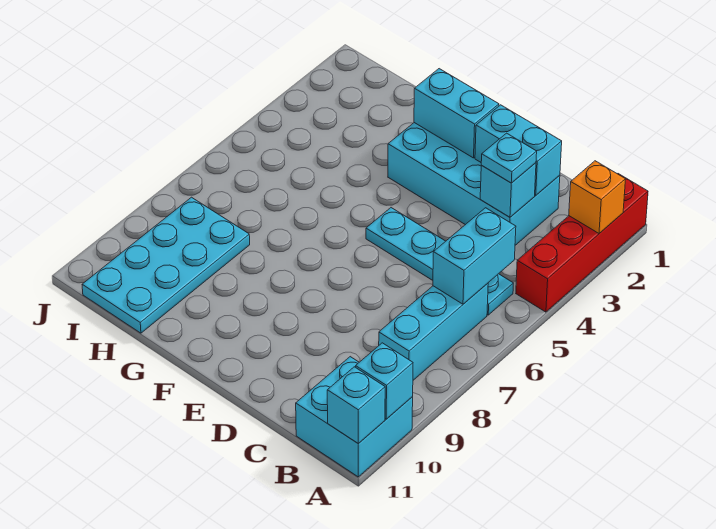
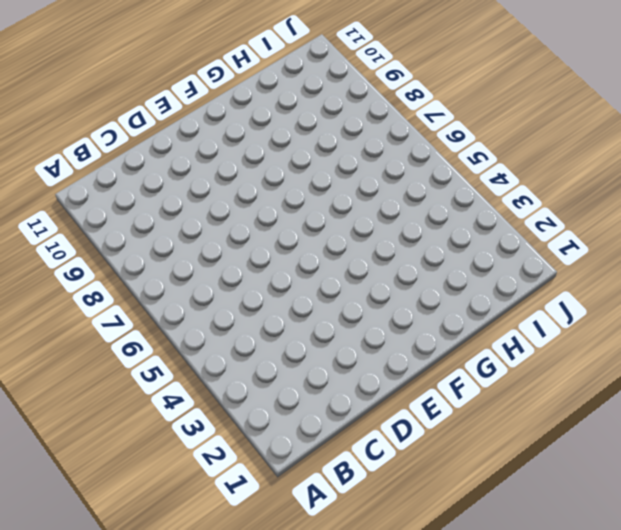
none -> red 1x4 brick [516,174,648,312]
none -> cyan 2x2 brick [296,357,413,477]
none -> cyan 1x4 plate [366,208,513,315]

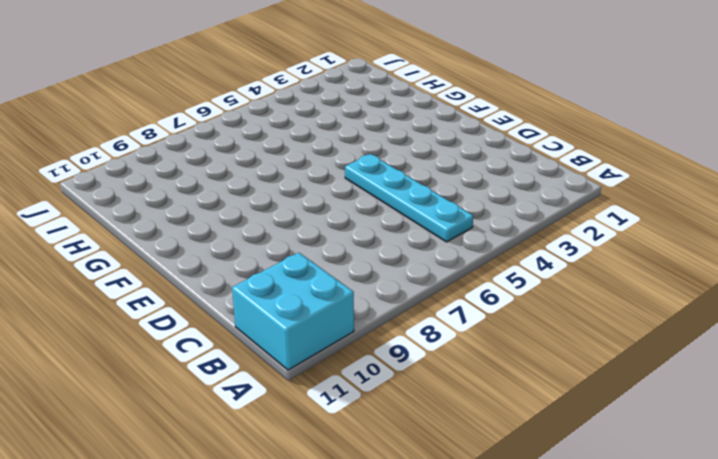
none -> red 1x4 brick [516,174,648,312]
none -> cyan 1x3 brick [379,283,488,380]
none -> cyan 2x4 brick [388,123,560,245]

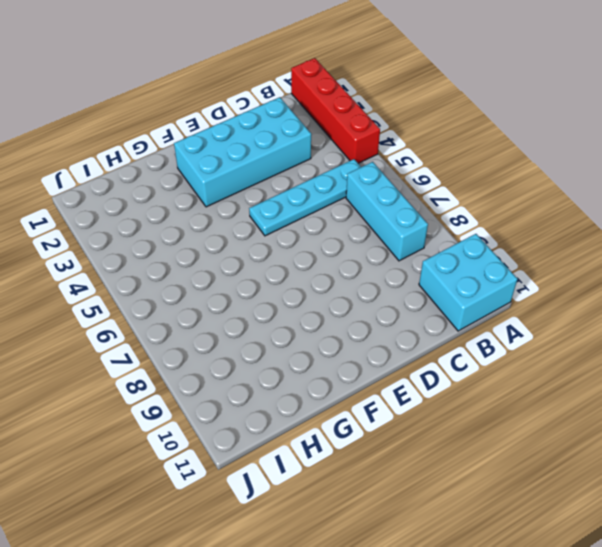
none -> cyan 2x4 plate [82,197,250,333]
none -> orange 1x1 brick [569,161,626,233]
none -> cyan 1x1 brick [356,343,413,419]

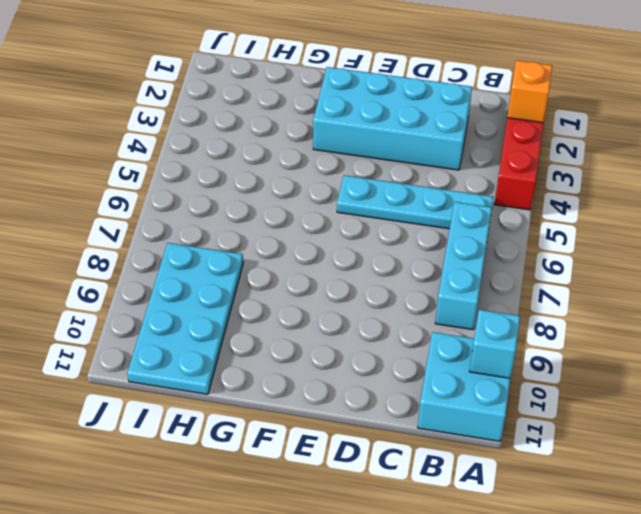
none -> cyan 1x1 brick [327,367,385,444]
none -> cyan 1x2 brick [433,208,516,304]
none -> cyan 1x2 brick [475,105,562,195]

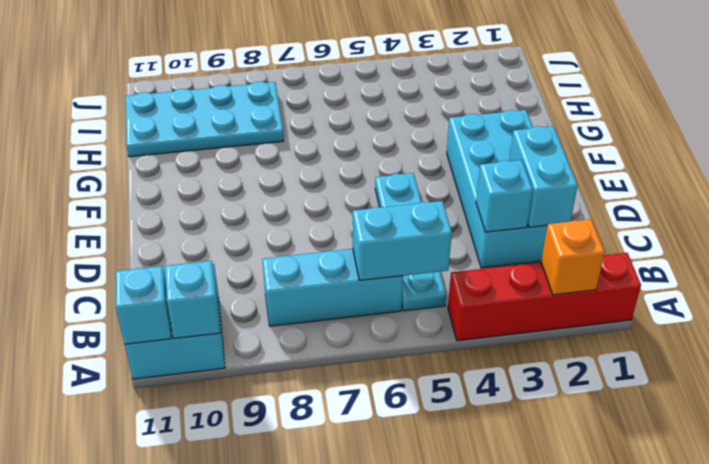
none -> cyan 1x2 brick [414,69,499,158]
none -> cyan 1x1 plate [481,133,537,183]

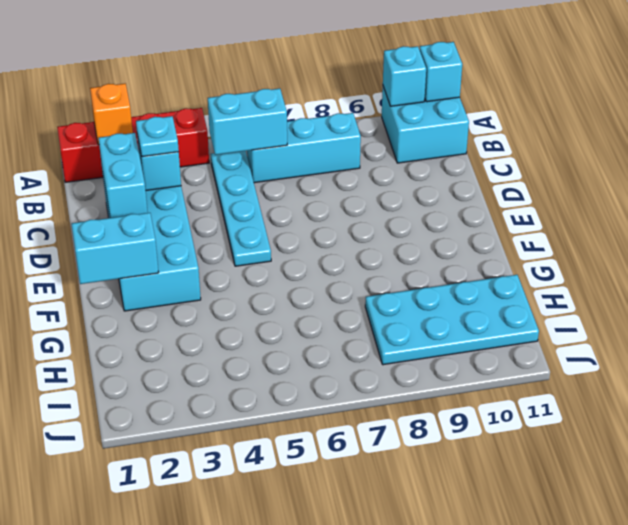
cyan 1x2 brick [72,213,159,284] -> cyan 1x2 brick turned to [414,69,499,158]

